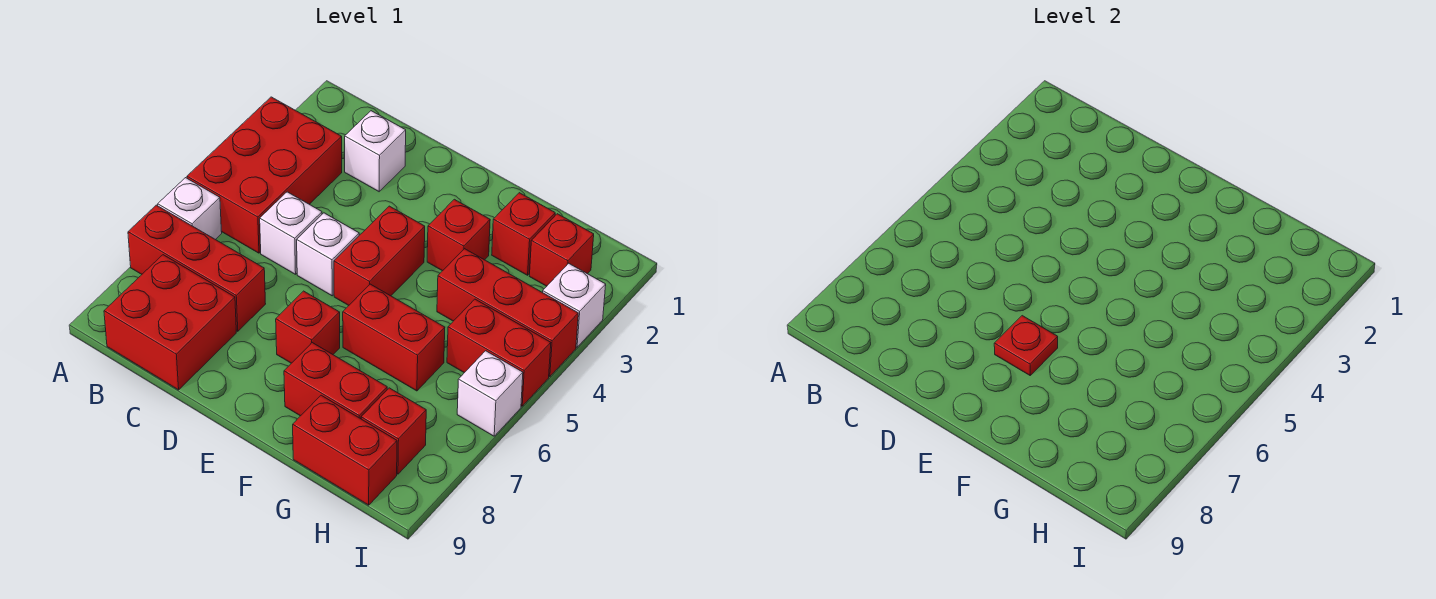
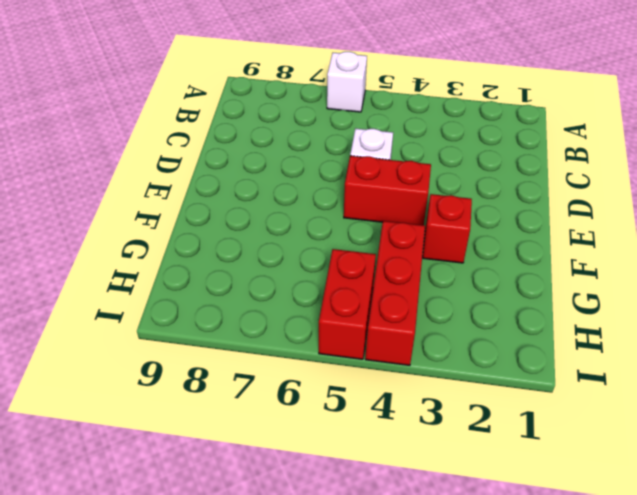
none -> red 2x3 brick [187,97,342,253]
none -> red 1x3 brick [128,205,266,331]
none -> red 2x2 brick [104,255,236,390]

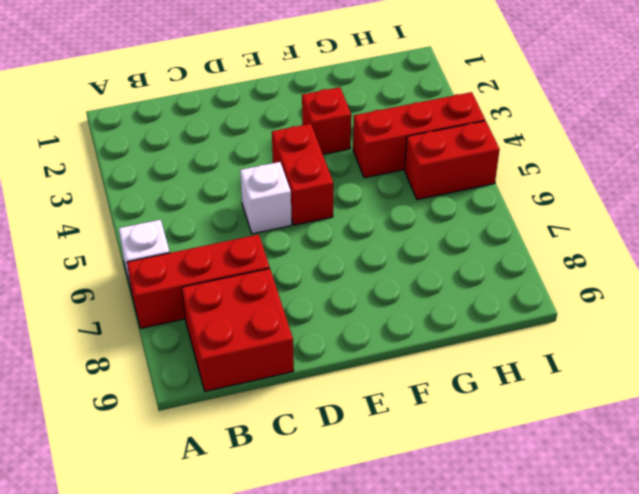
none -> red 2x3 brick [187,97,342,253]
none -> white 1x1 brick [345,111,406,192]
none -> white 1x1 brick [260,192,322,274]

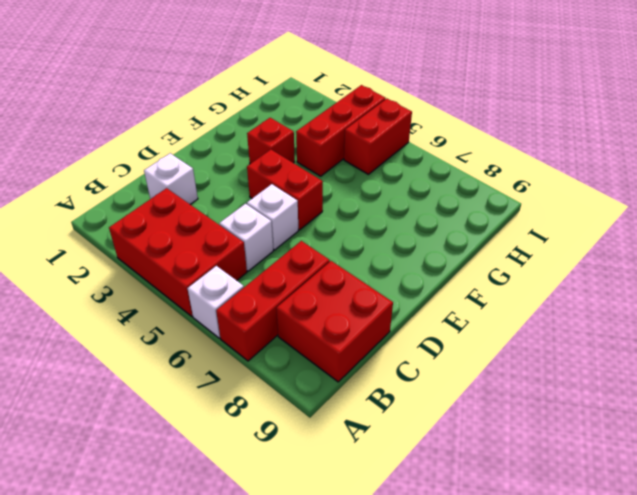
none -> red 1x1 brick [276,291,340,363]
none -> red 1x2 brick [343,284,445,391]
none -> red 1x2 brick [284,343,387,419]

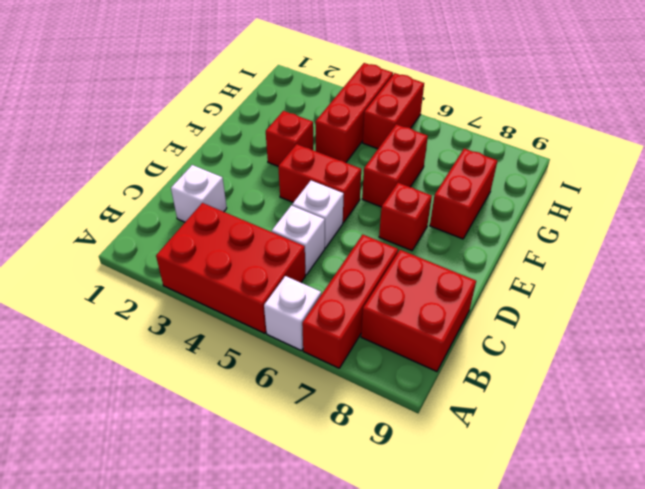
none -> red 1x1 brick [492,193,555,275]
none -> red 1x2 brick [293,395,397,505]
none -> red 1x1 brick [530,214,594,286]

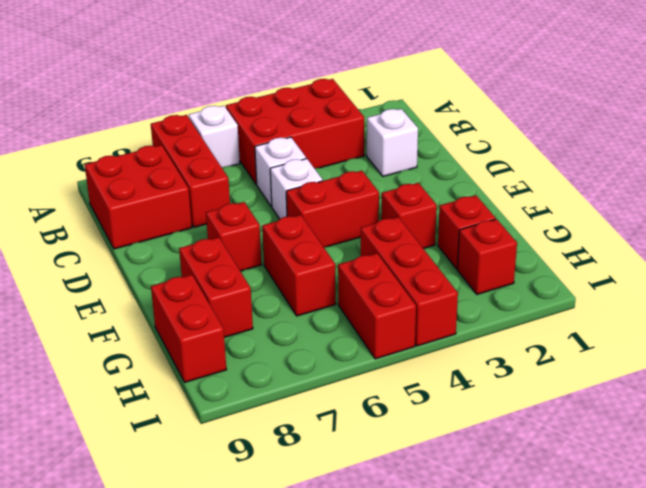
none -> red 1x1 brick [361,388,426,474]
none -> white 1x1 brick [543,263,606,347]
none -> white 1x1 brick [457,351,523,436]

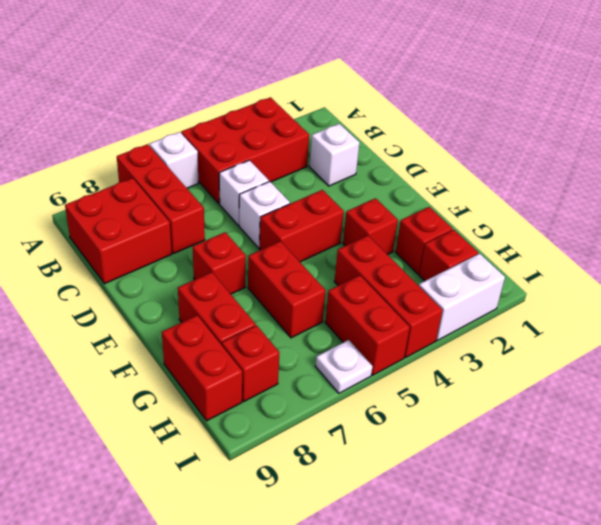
white 1x2 brick [419,254,505,340] -> white 1x1 brick [543,263,606,347]
white 1x1 plate [316,340,373,393] -> white 1x1 brick [457,351,523,436]
none -> red 1x1 plate [994,316,1058,375]

